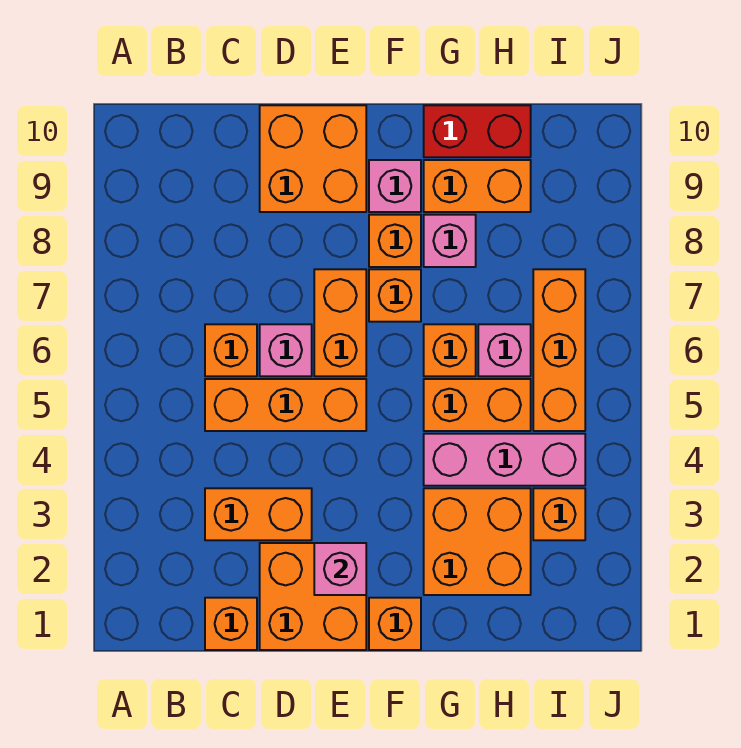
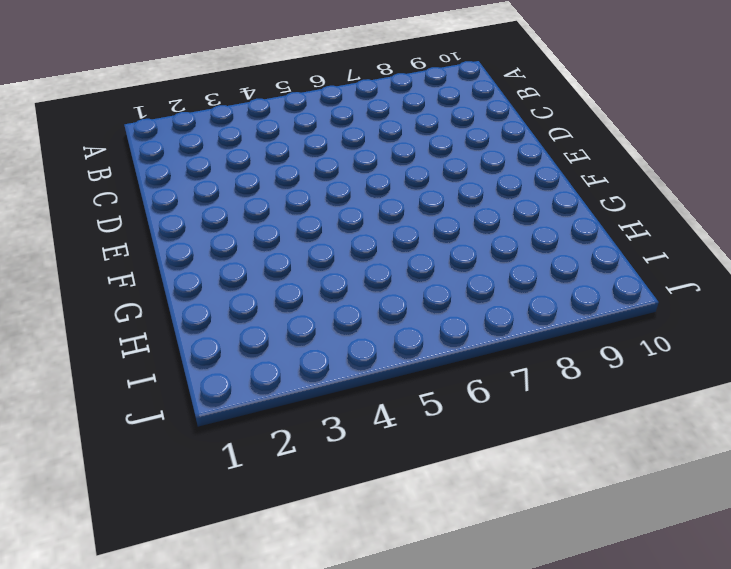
none -> orange 1x1 brick [205,598,257,650]
none -> orange 1x2 brick [205,488,312,540]
none -> orange 1x3 brick [205,379,366,431]

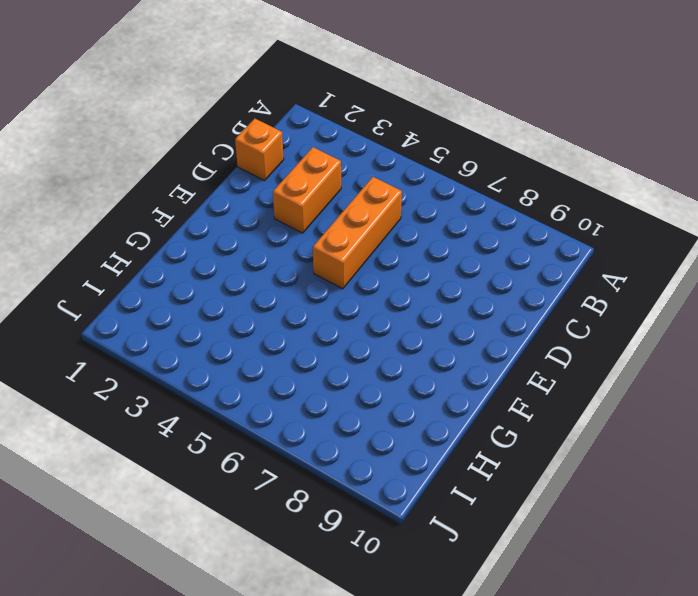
none -> orange 1x1 brick [205,324,257,376]
none -> orange 2x2 brick [260,543,366,650]
none -> pink 1x1 brick [260,324,312,376]

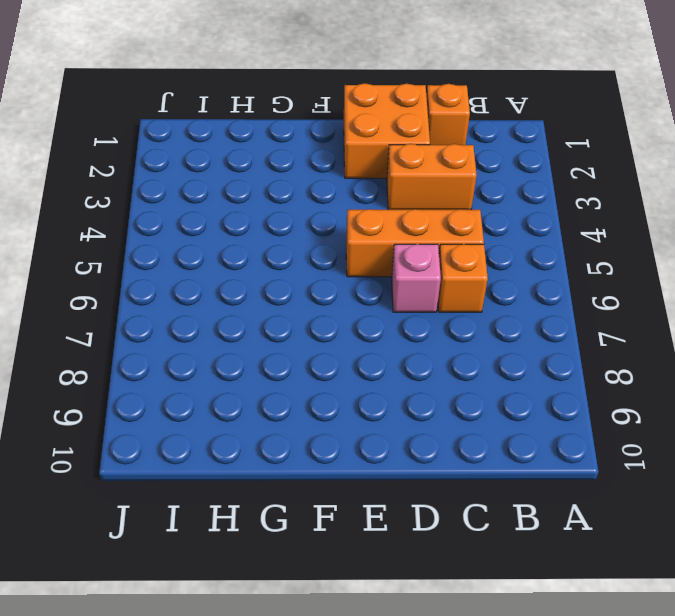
none -> orange 2x2 brick [260,105,366,212]
none -> orange 1x2 brick [314,269,366,376]
none -> orange 1x1 brick [369,598,421,650]

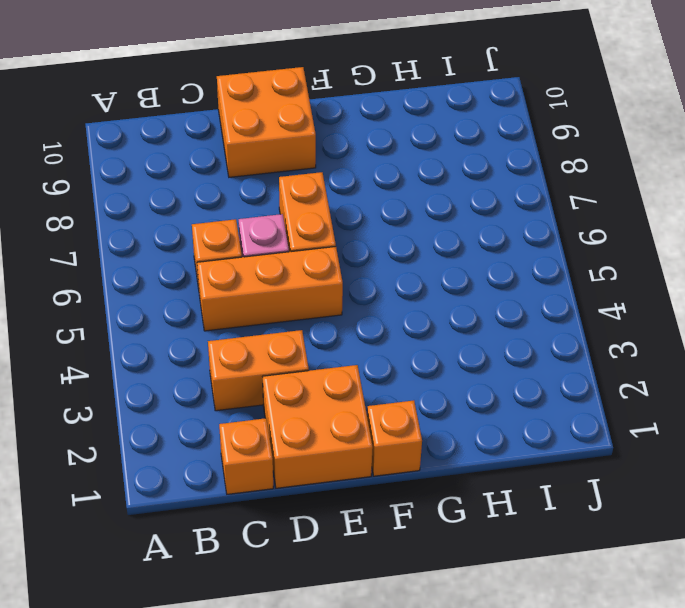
none -> orange 1x1 brick [369,269,421,322]
none -> orange 1x1 brick [369,215,421,267]
none -> pink 1x1 brick [369,160,421,212]

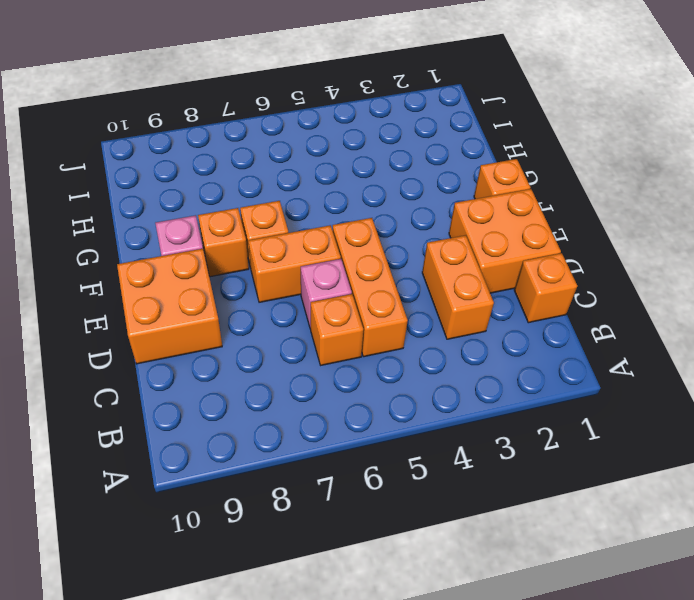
none -> orange 2x2 brick [424,488,531,595]
none -> pink 1x3 brick [424,434,585,486]
none -> orange 1x2 brick [424,379,531,431]

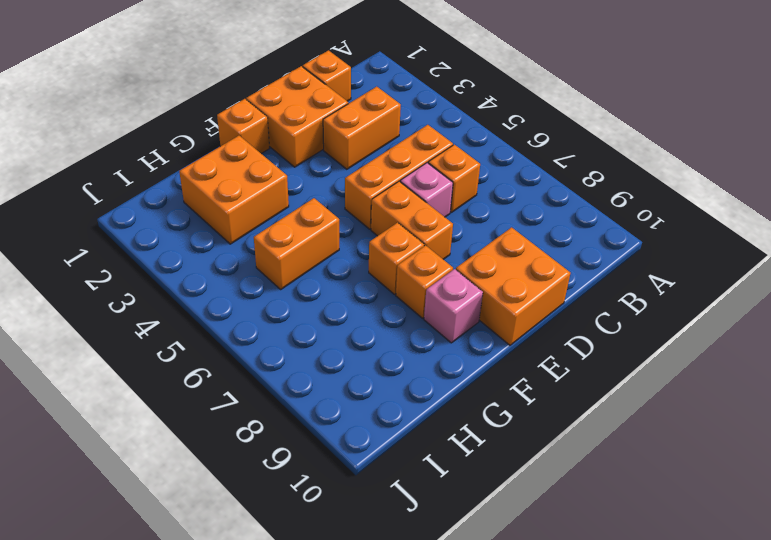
none -> pink 1x3 brick [424,434,585,486]
none -> orange 1x1 brick [424,324,476,376]
none -> pink 1x1 brick [424,215,476,267]

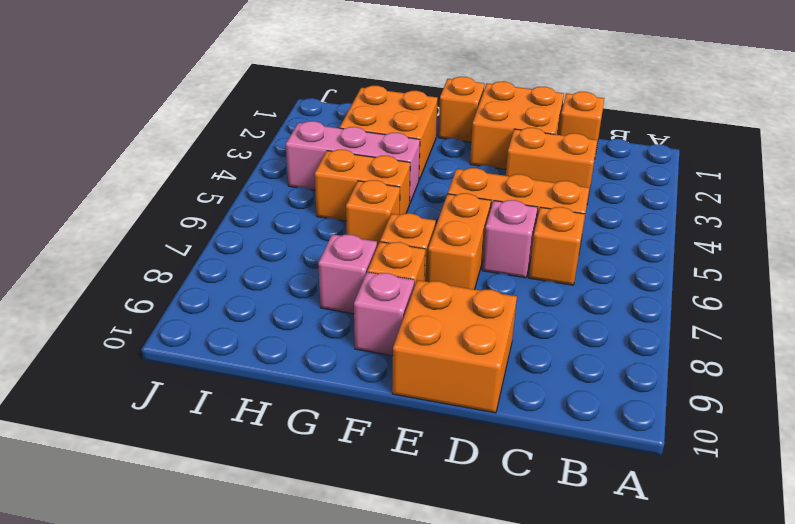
none -> orange 1x2 brick [424,160,531,212]
none -> red 1x2 brick [424,105,531,157]
none -> pink 1x1 brick [478,324,531,376]

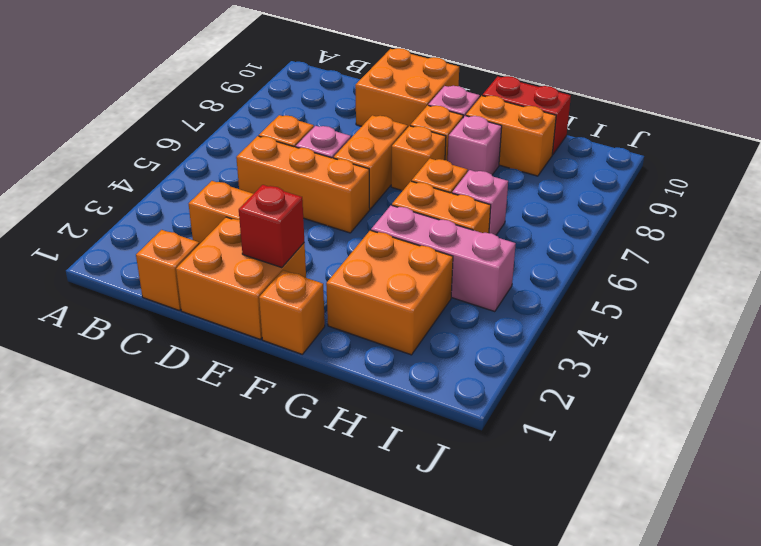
red 1x1 brick [239,185,304,268] -> pink 1x1 brick [314,543,366,595]
none -> orange 1x1 brick [533,488,585,540]
none -> orange 1x3 brick [533,269,585,431]

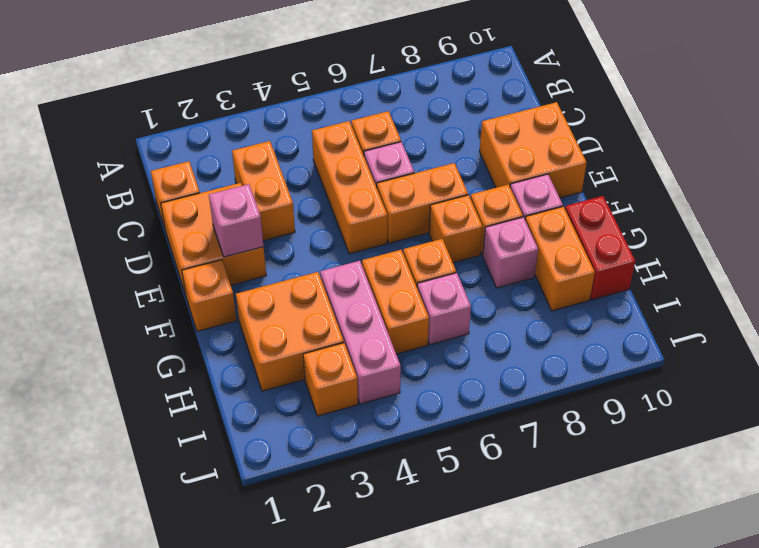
none -> orange 1x3 brick [533,269,585,431]

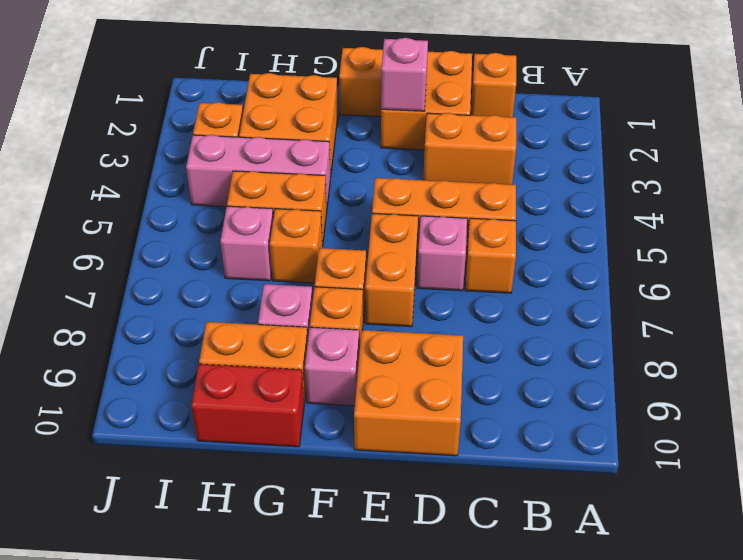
none -> orange 1x3 brick [533,269,585,431]

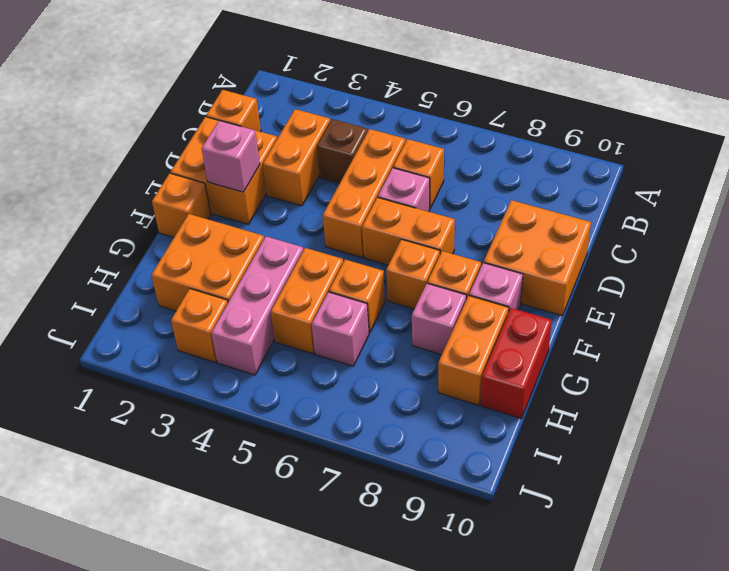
brown 1x1 brick [317,119,368,183] -> none
none -> orange 1x3 brick [533,269,585,431]

